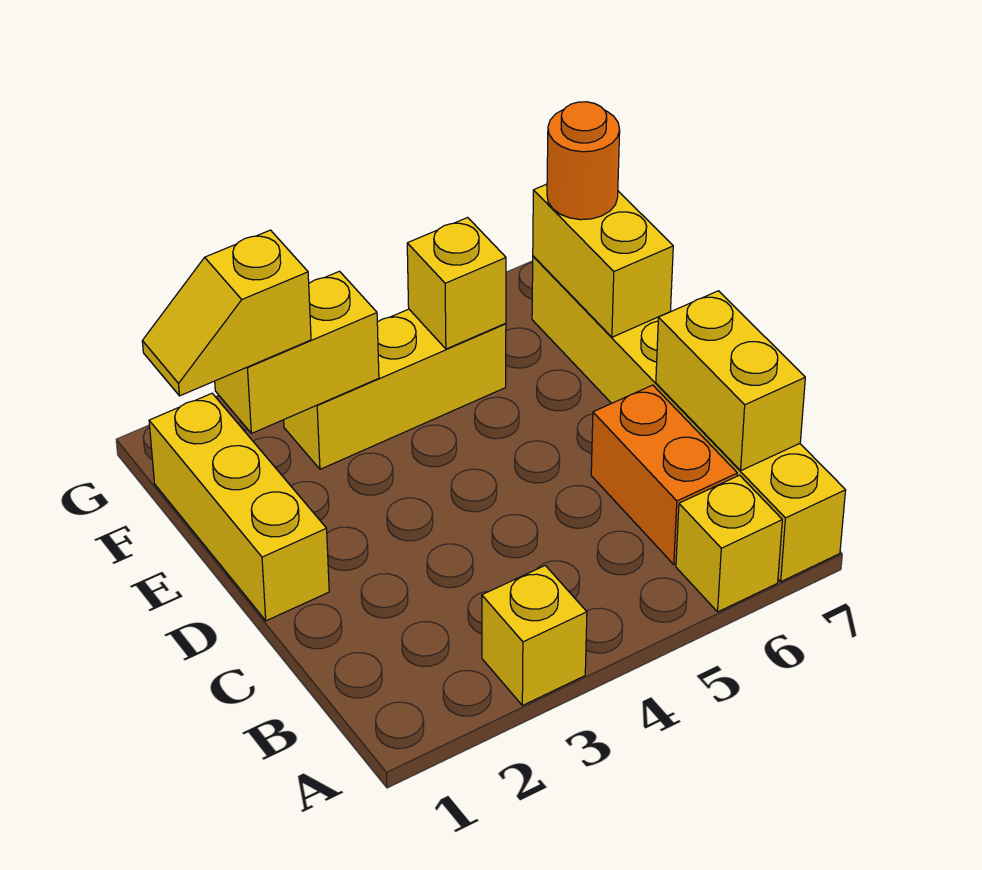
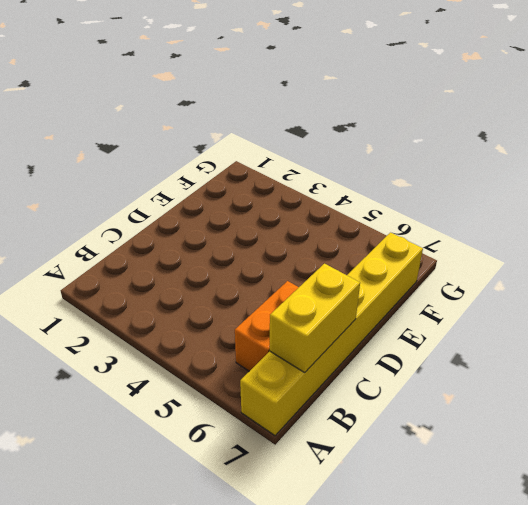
none -> yellow 1x1 brick [482,566,587,705]
none -> yellow 1x1 brick [676,475,782,612]
none -> yellow 1x3 brick [149,393,329,621]

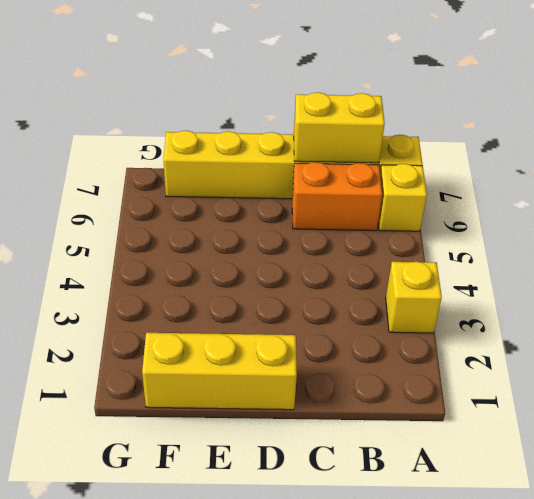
none -> yellow 1x3 brick [284,309,506,469]
none -> yellow 1x2 brick [533,184,673,337]
none -> yellow 1x2 brick [215,271,379,434]

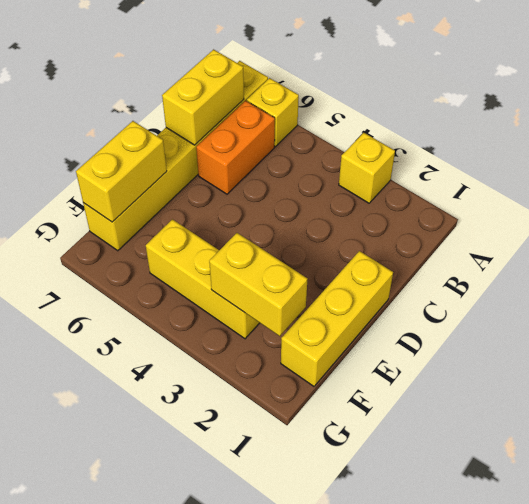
none -> yellow 1x1 brick [407,218,506,349]
none -> yellow 1x2 slope [142,230,311,396]
none -> orange 1x1 round brick [547,102,620,220]

